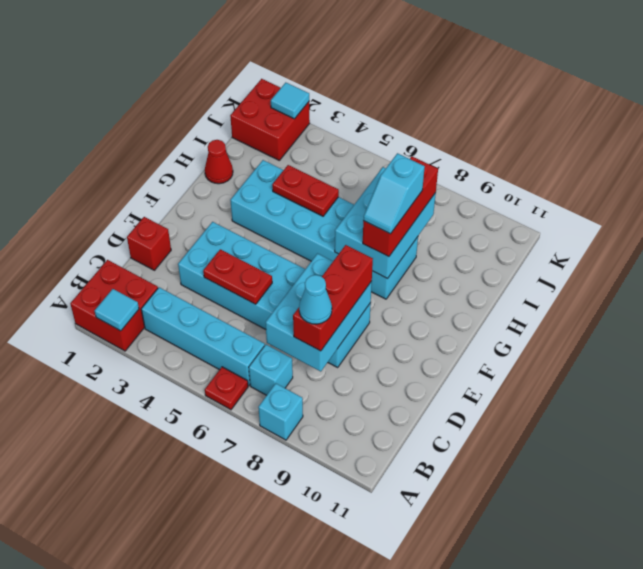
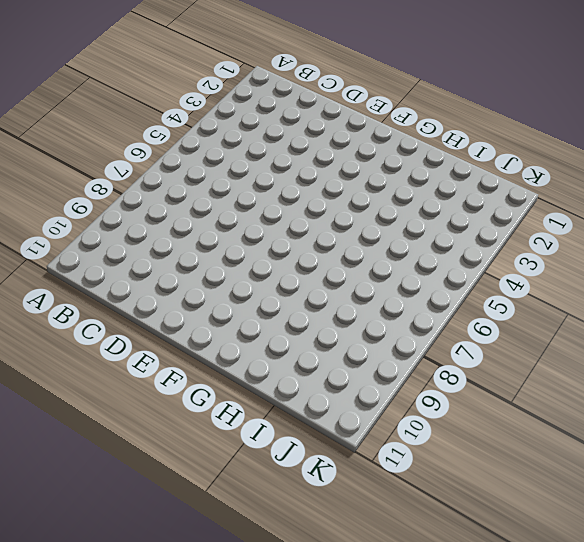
none -> red 2x2 brick [70,260,158,351]
none -> red 1x1 plate [205,367,248,410]
none -> cyan 1x1 brick [258,383,303,440]

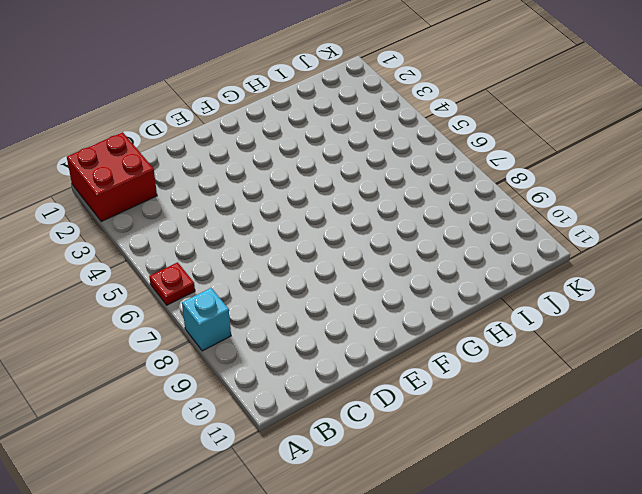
none -> cyan 1x4 brick [141,287,265,386]
none -> cyan 1x1 brick [249,345,293,395]
none -> red 1x1 brick [127,217,171,270]

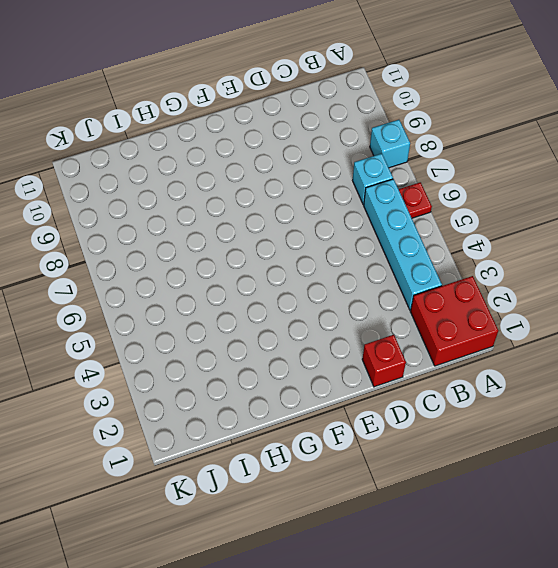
none -> cyan 2x6 brick [178,222,371,367]
none -> cyan 2x6 brick [230,160,418,299]
none -> red 1x1 cone [205,140,233,184]

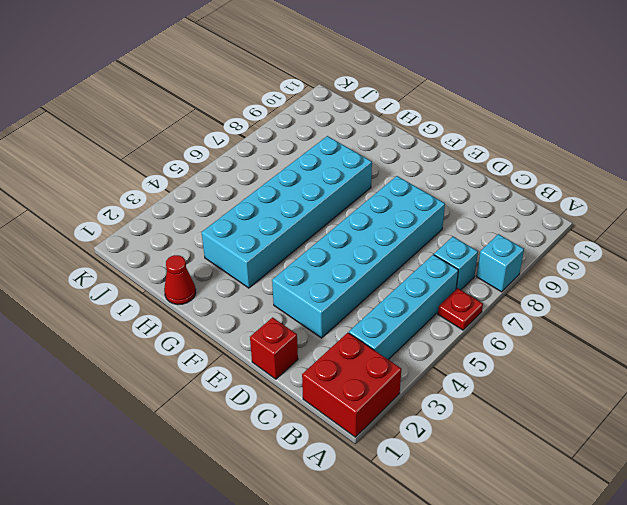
none -> red 2x2 brick [230,79,310,160]
none -> cyan 1x1 tile [95,289,139,331]
none -> cyan 2x3 brick [265,254,372,372]

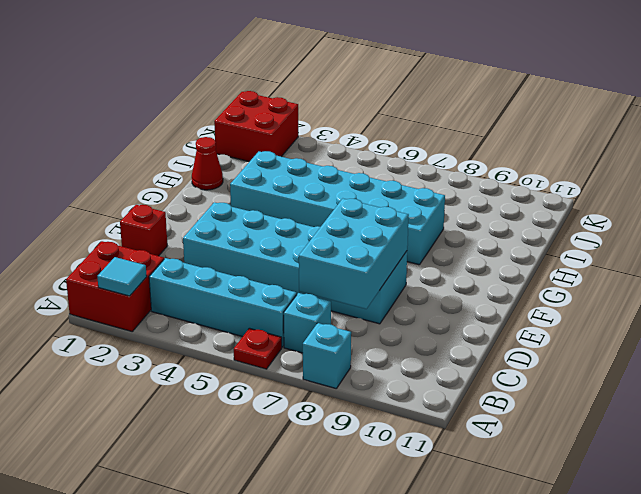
none -> red 1x2 plate [203,249,272,304]
none -> cyan 2x3 brick [335,167,436,279]
none -> red 1x2 plate [272,165,339,216]

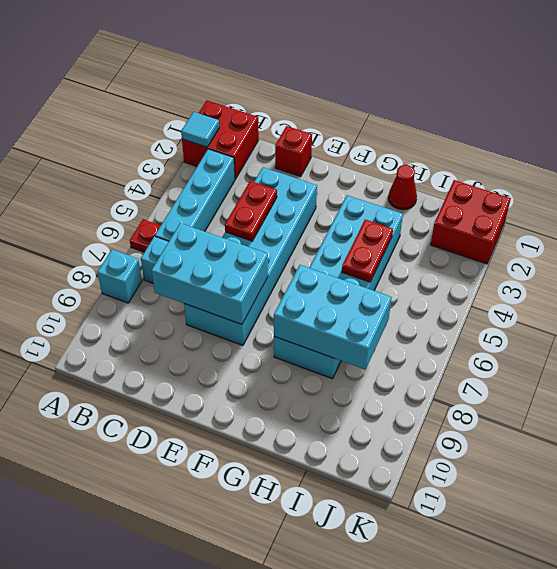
none -> cyan 1x1 tile [271,83,309,119]
none -> red 1x3 brick [293,245,373,351]
none -> red 1x3 brick [363,157,438,257]

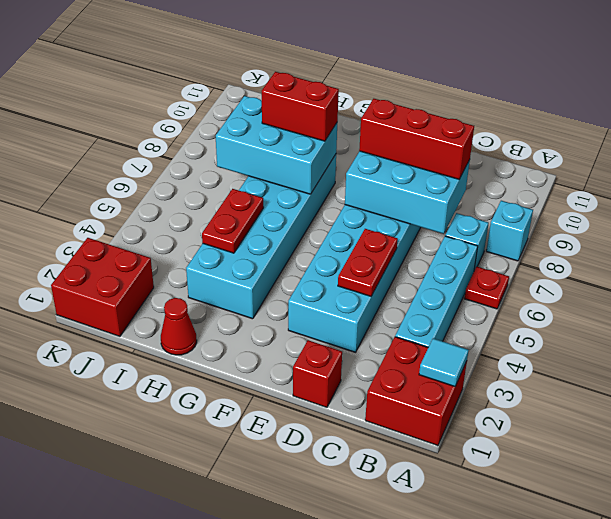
red 1x2 brick [262,72,339,141] -> red 1x3 brick [363,157,438,257]
none -> cyan 1x1 tile [271,83,309,119]
none -> cyan 1x1 cone [299,275,332,324]
none -> cyan 1x2 slope [363,153,425,234]

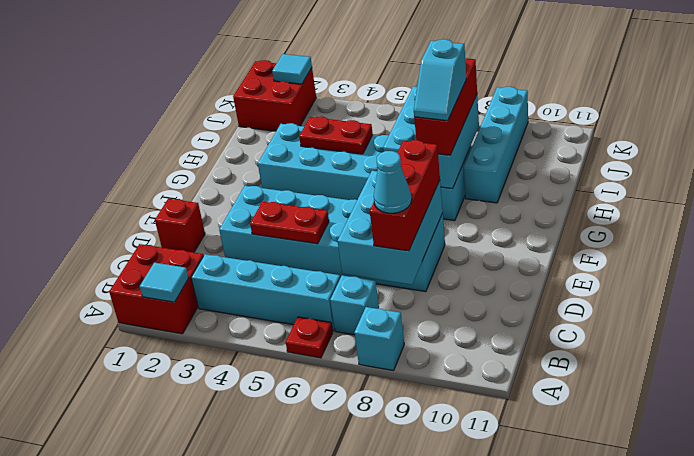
cyan 1x4 brick [464,87,528,203] -> none
none -> red 1x1 cone [205,140,233,184]

